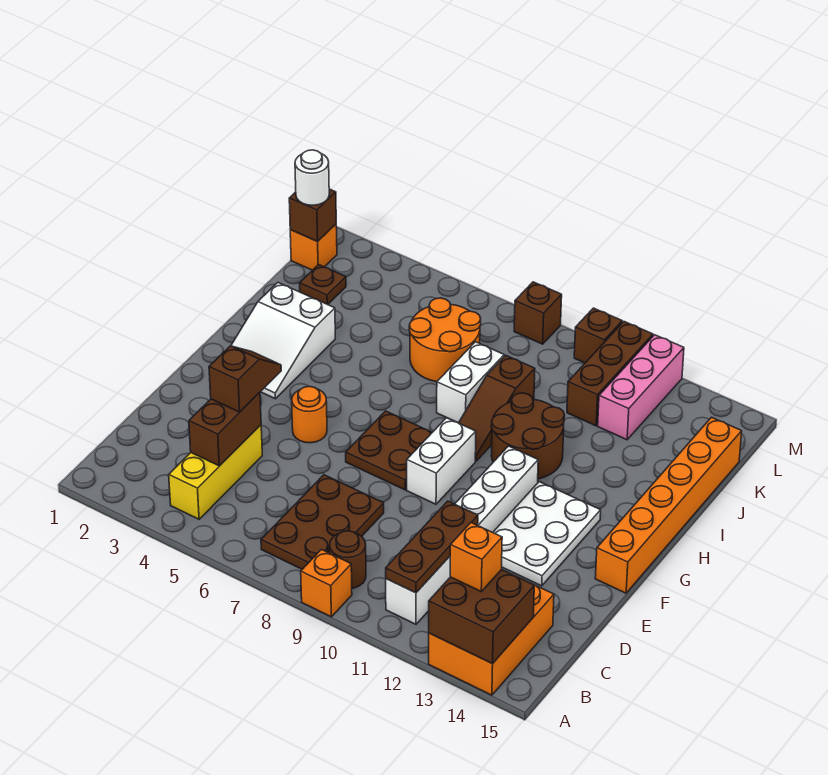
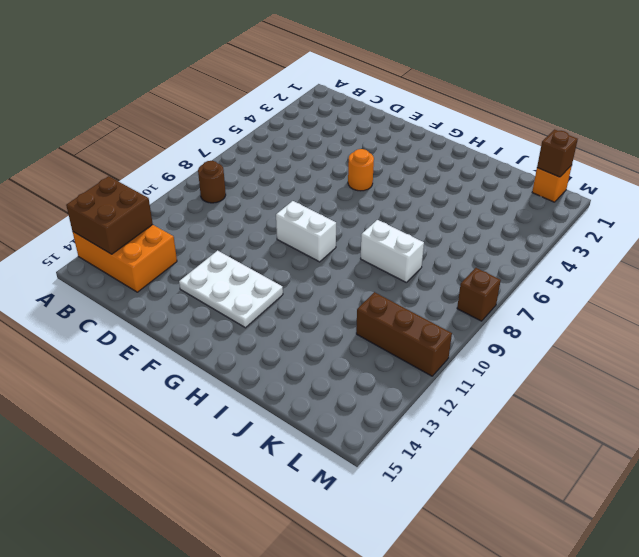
none -> orange 1x1 brick [301,550,352,617]
none -> yellow 1x3 brick [169,425,262,519]
none -> brown 2x3 plate [261,475,384,569]

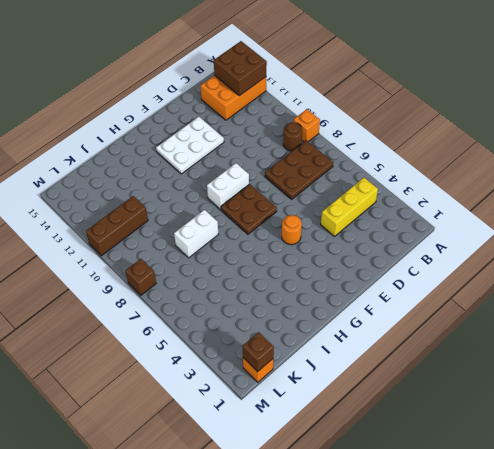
none -> white 1x6 brick [386,446,538,624]
none -> orange 1x6 brick [595,417,742,593]
none -> white 2x3 slope [231,283,335,399]

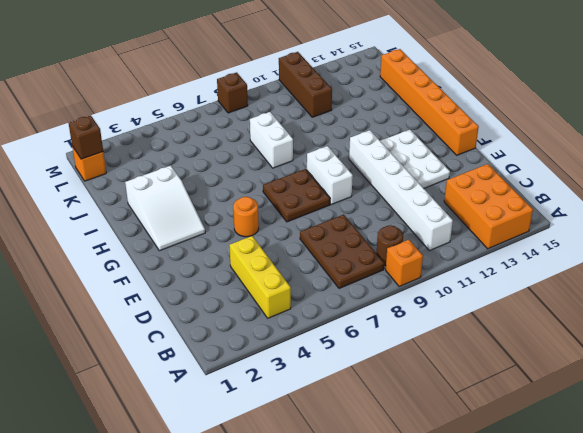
none -> brown 1x3 slope [459,356,535,461]
none -> brown 2x2 round brick [491,393,565,479]
none -> orange 2x2 round brick [409,298,481,382]

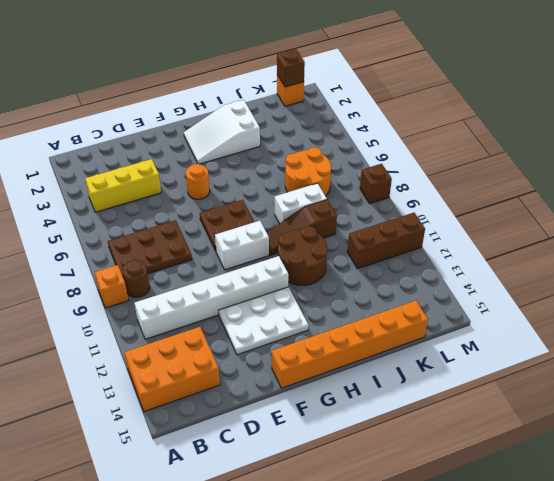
none -> brown 1x1 plate [300,265,346,305]
none -> pink 1x3 brick [598,335,684,440]
none -> brown 1x1 brick [574,308,622,363]

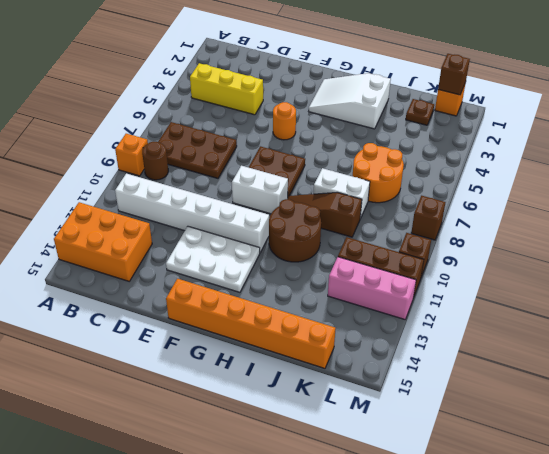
none -> brown 2x2 brick [429,570,534,664]
none -> brown 1x3 plate [386,501,478,593]
none -> brown 1x2 brick [189,392,261,466]

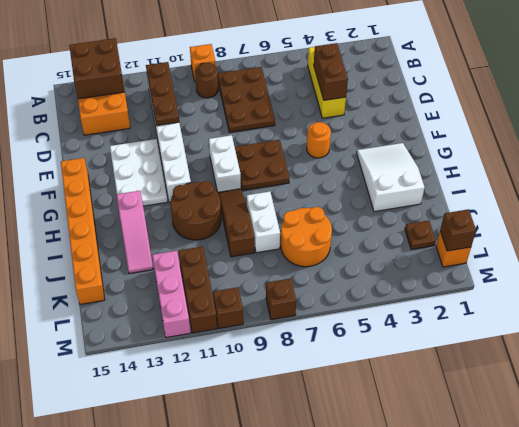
pink 1x3 slope [117,191,153,273] -> none
none -> orange 1x1 brick [450,523,502,591]
none -> brown 1x2 slope [209,346,281,412]
none -> white 1x1 round brick [295,150,329,205]

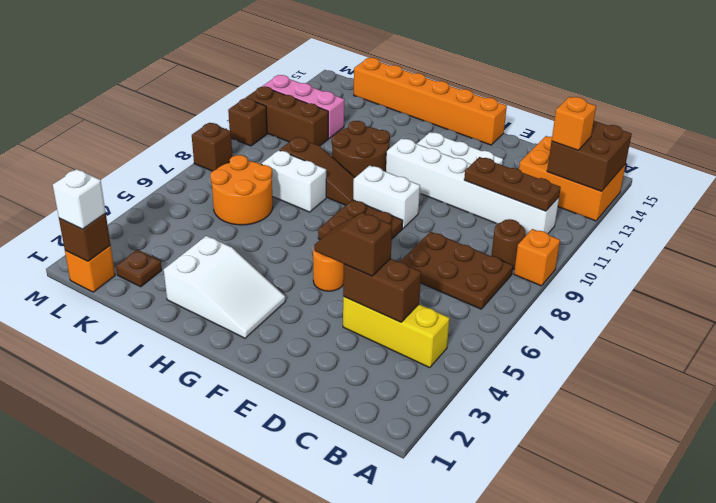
white 1x1 brick [53,169,106,229] -> white 1x1 round brick [295,150,329,205]

